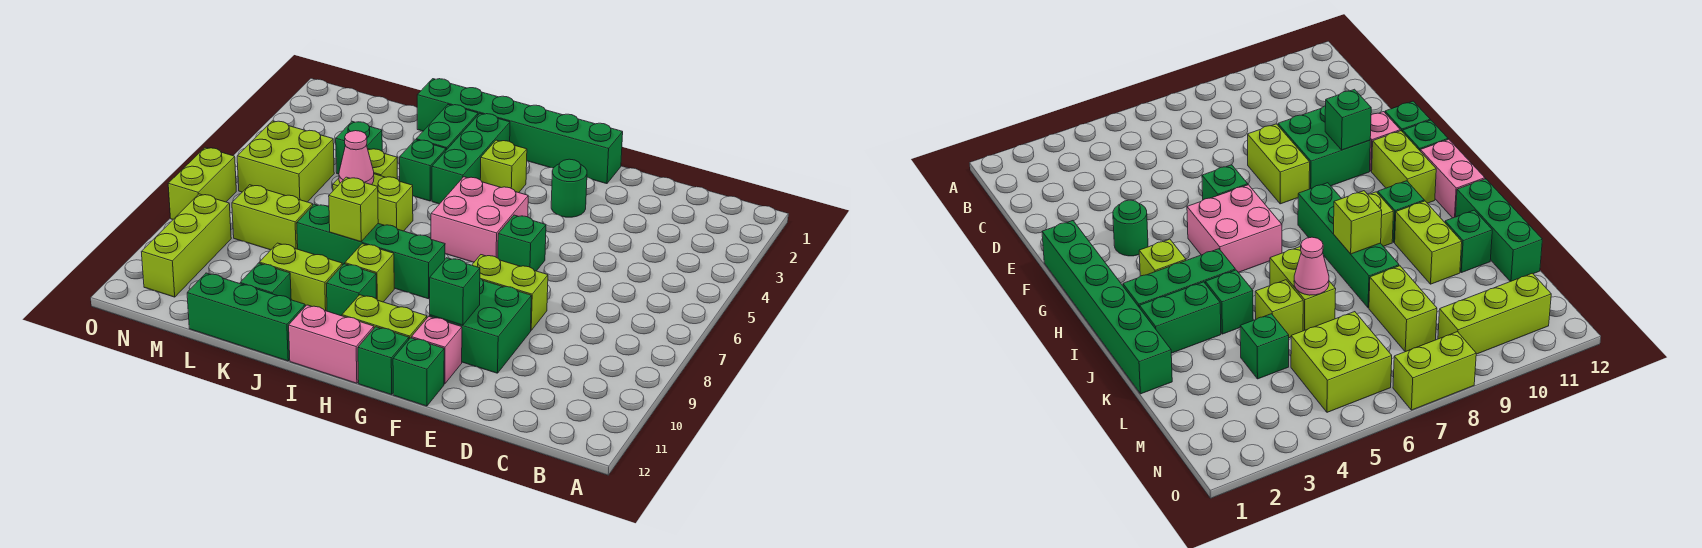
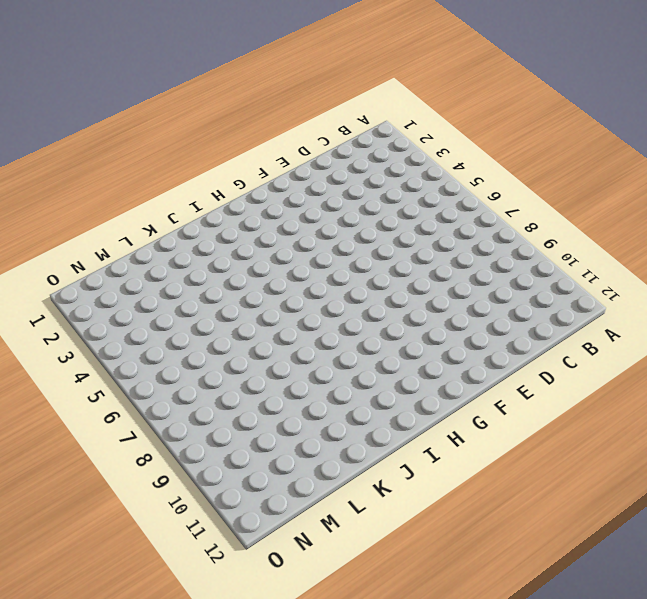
none -> lime 1x2 brick [472,255,548,330]
none -> green 2x2 brick [430,278,531,373]
none -> green 1x6 brick [417,79,623,184]
none -> green 1x1 round brick [551,159,587,217]

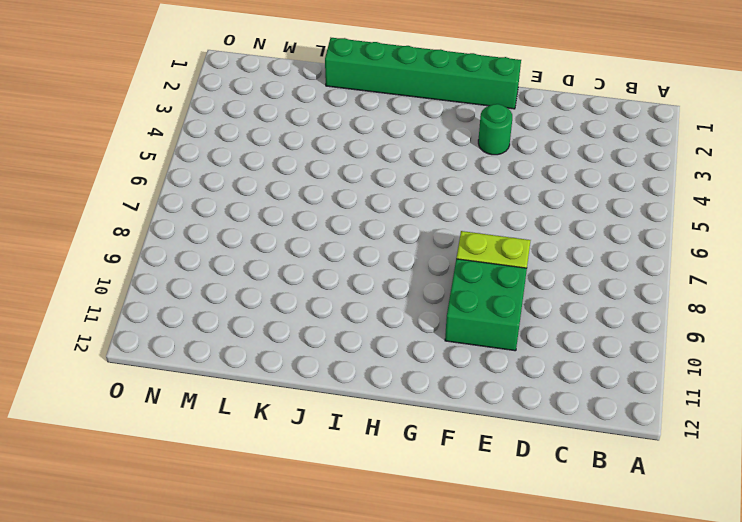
none -> green 1x1 brick [498,215,546,271]
none -> pink 1x1 brick [411,316,462,384]
none -> green 1x1 brick [393,338,444,406]
none -> pink 2x2 brick [431,177,528,262]

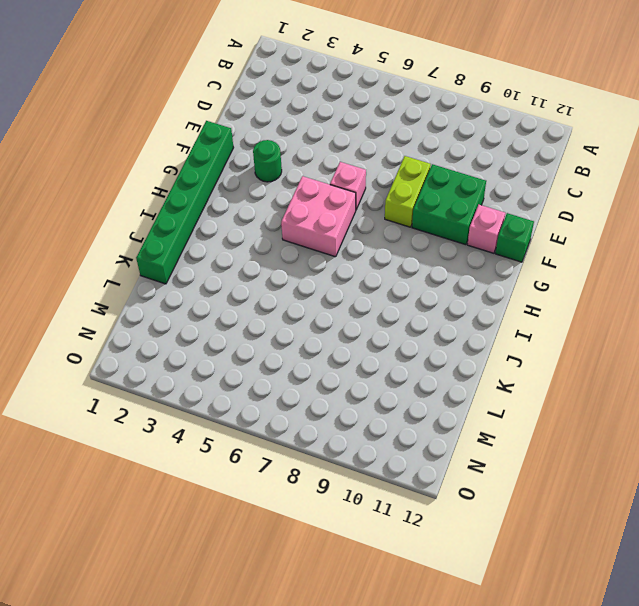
pink 1x1 brick [330,162,366,209] -> green 1x1 brick [498,215,546,271]
none -> lime 1x2 brick [342,295,427,339]
none -> green 1x1 brick [358,327,409,395]
none -> lime 1x1 brick [480,140,527,193]
none -> green 1x4 brick [297,204,445,299]

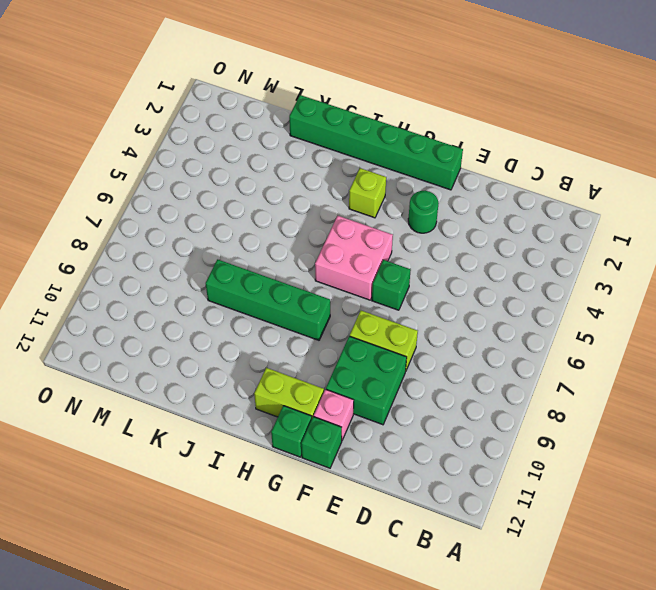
none -> pink 1x2 brick [289,305,374,383]
none -> green 1x3 brick [432,114,510,204]
none -> lime 1x1 brick [345,244,394,302]
none -> green 1x1 brick [326,264,376,316]

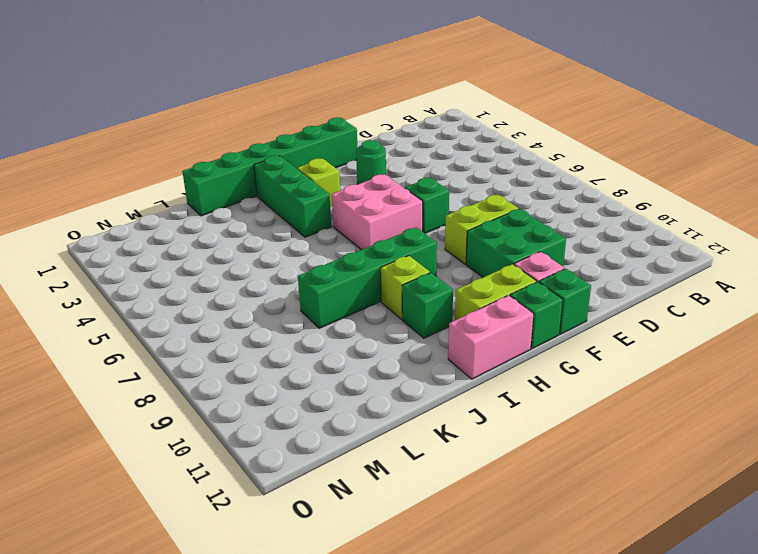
none -> green 1x2 brick [416,105,478,150]
none -> green 1x1 brick [400,140,446,201]
none -> lime 1x2 brick [333,174,413,231]
none -> lime 1x2 brick [259,243,342,311]

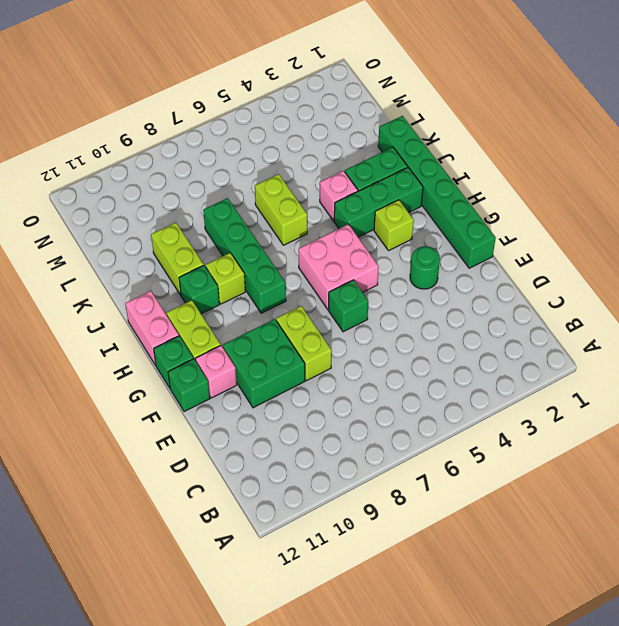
pink 1x1 brick [320,171,358,221] -> green 1x1 brick [400,140,446,201]
none -> green 1x3 brick [187,273,305,361]
none -> lime 1x1 brick [368,149,397,179]
none -> green 1x1 brick [240,263,291,300]
none -> green 1x1 brick [336,122,382,174]

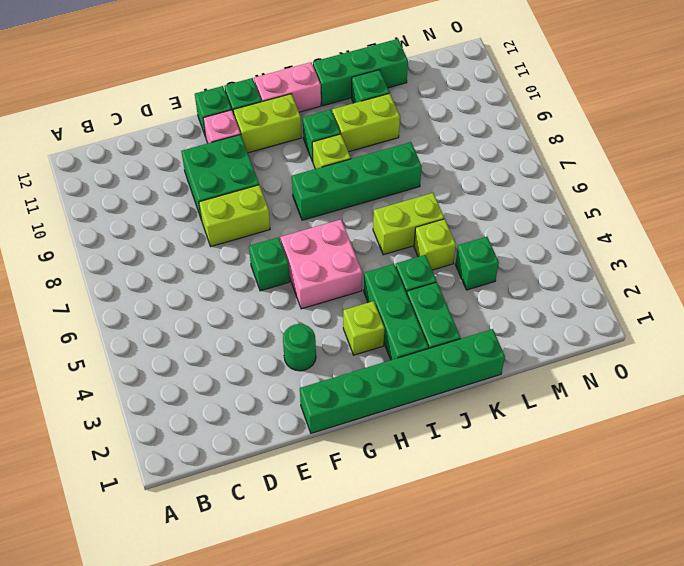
none -> lime 1x2 brick [232,185,313,250]
none -> lime 2x2 brick [237,121,334,202]
none -> lime 1x3 brick [141,194,231,297]
none -> lime 1x2 brick [168,148,236,219]

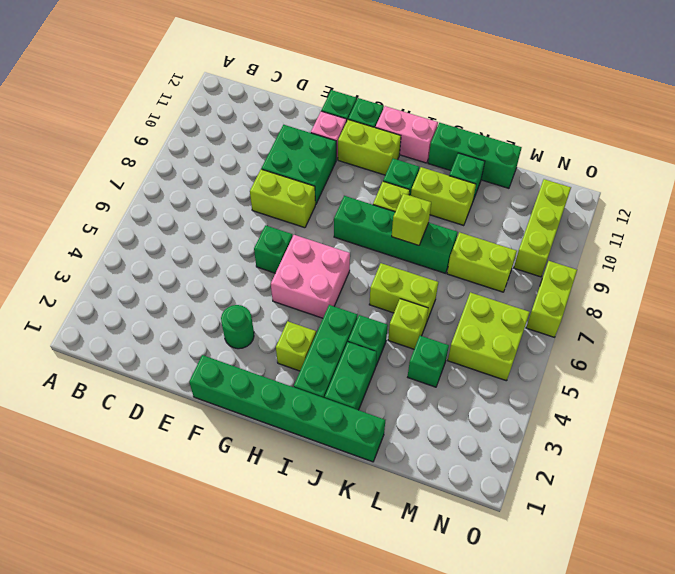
none -> green 1x1 brick [430,258,480,325]
none -> pink 1x1 cone [339,131,374,185]

